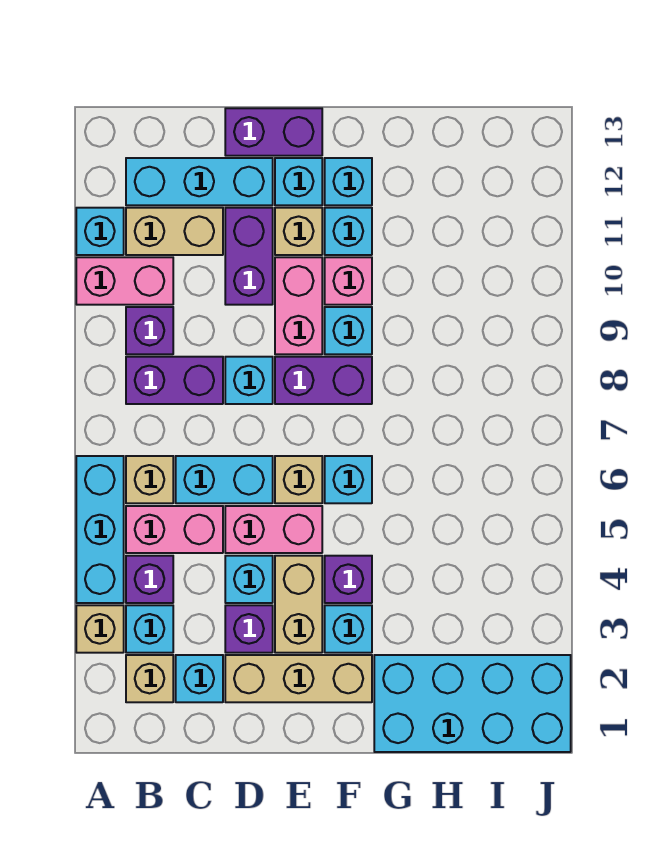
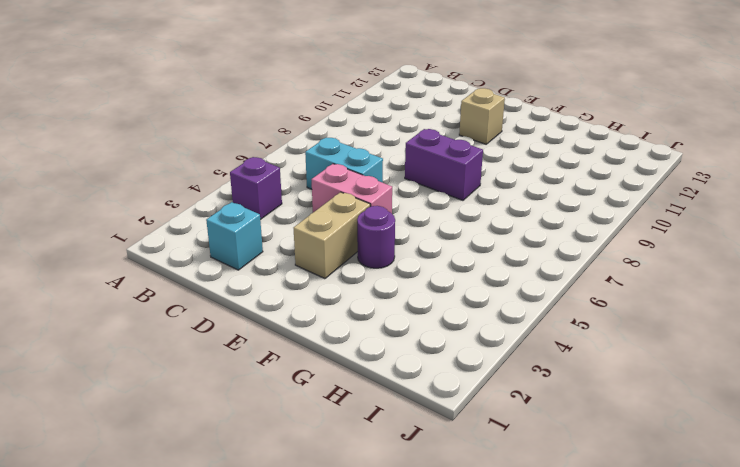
purple 1x1 round brick [357,206,395,268] -> purple 1x1 brick [325,556,372,603]
none -> tan 1x1 brick [76,605,124,653]
none -> cyan 1x3 brick [76,456,124,603]
none -> pink 1x2 brick [76,257,173,305]
none -> cyan 1x1 brick [76,208,124,255]

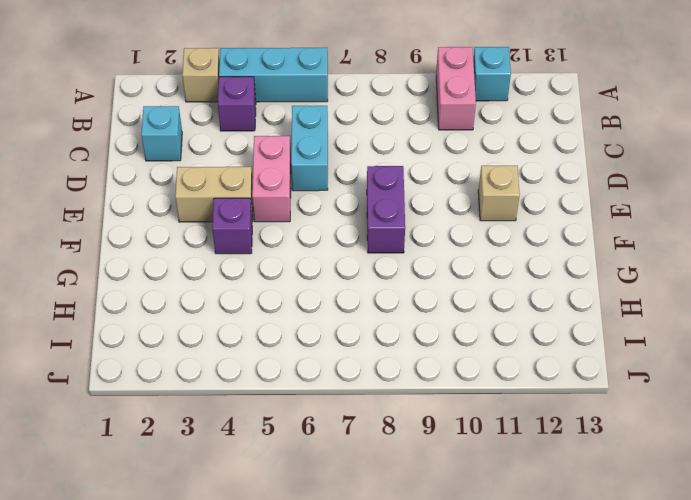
none -> tan 1x1 brick [126,655,173,702]
none -> cyan 1x1 brick [126,605,173,653]
none -> pink 1x2 brick [126,506,223,553]
none -> tan 1x1 brick [126,456,173,503]

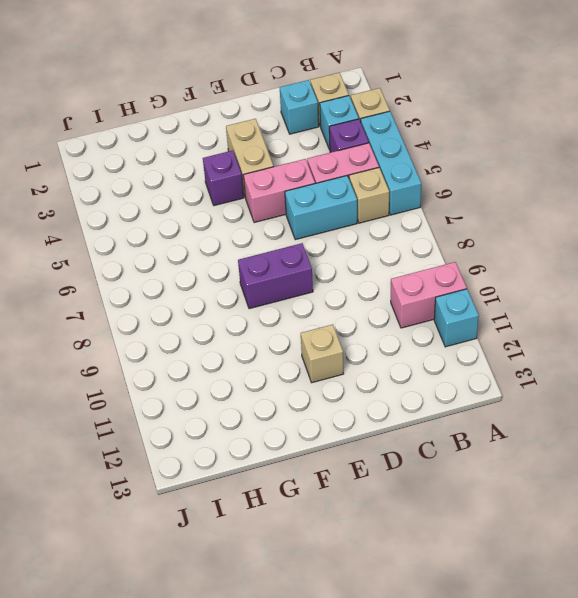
none -> purple 1x2 brick [126,357,223,404]
none -> purple 1x1 brick [126,307,173,354]
none -> tan 1x2 brick [126,208,223,255]
none -> cyan 1x3 brick [126,158,273,205]

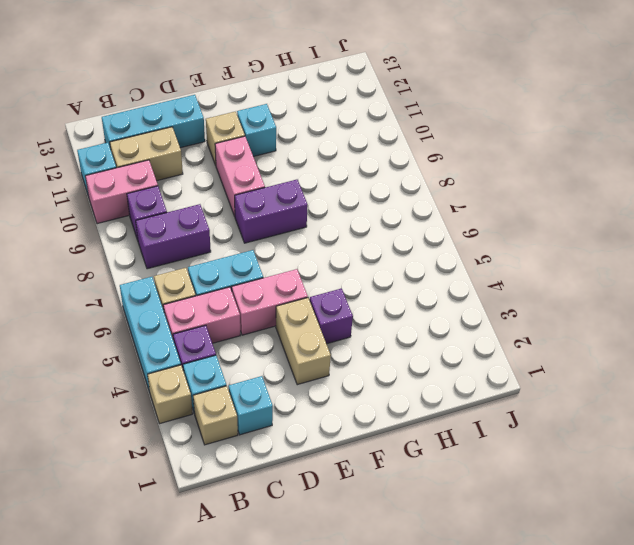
none -> tan 1x3 brick [225,655,372,702]
none -> purple 1x1 brick [225,605,273,653]
none -> cyan 1x1 brick [225,556,273,603]
none -> cyan 1x1 brick [225,357,273,404]

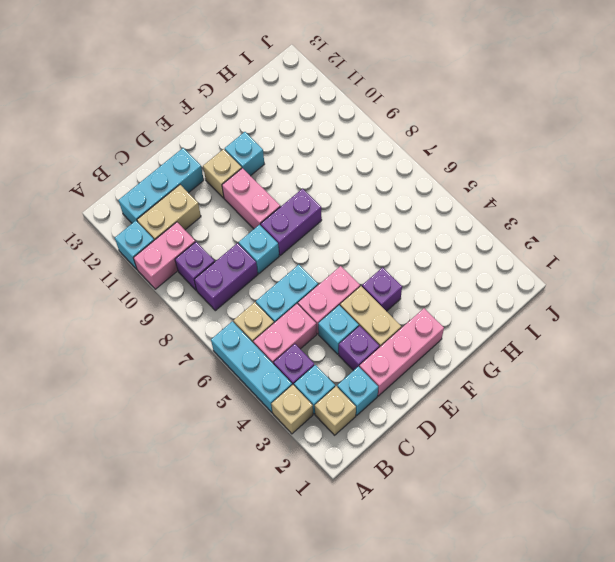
pink 1x3 brick [359,308,444,396] -> tan 1x3 brick [225,655,372,702]
none -> purple 1x2 brick [225,208,273,305]
none -> purple 1x2 brick [225,108,322,156]
none -> tan 1x1 brick [275,456,322,503]
none -> cyan 1x1 brick [275,158,322,205]

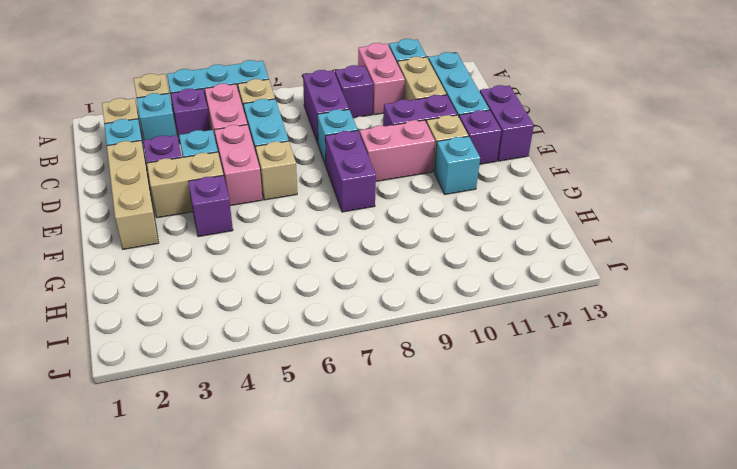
purple 1x1 brick [459,110,501,164] -> cyan 1x1 brick [275,158,322,205]
none -> cyan 1x1 brick [325,605,372,653]
none -> cyan 1x1 brick [325,456,372,503]
none -> cyan 1x1 brick [325,307,372,354]
none -> pink 1x1 brick [325,257,372,305]

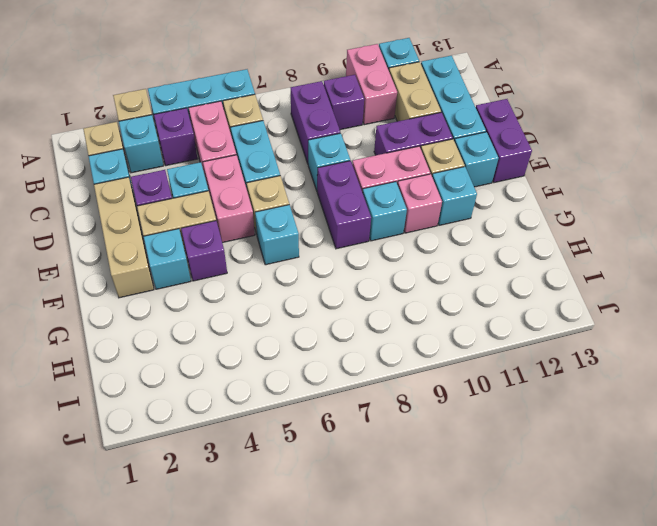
none -> cyan 1x1 brick [325,158,372,205]
none -> cyan 2x4 brick [374,655,571,752]

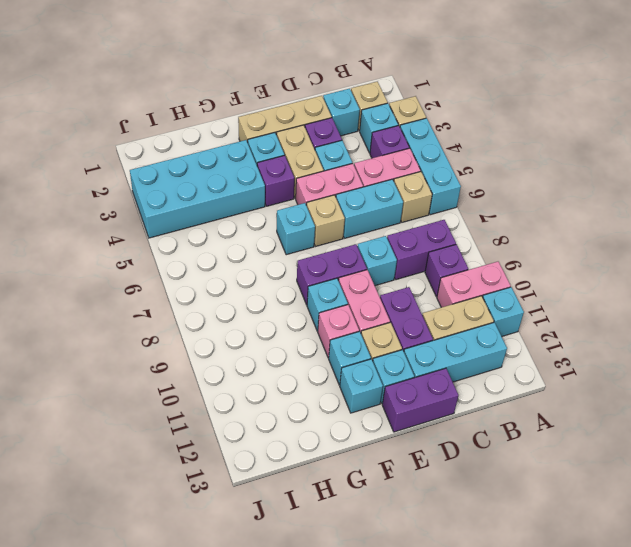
cyan 2x4 brick [130,140,265,238] -> cyan 2x4 brick moved to [374,655,571,752]

